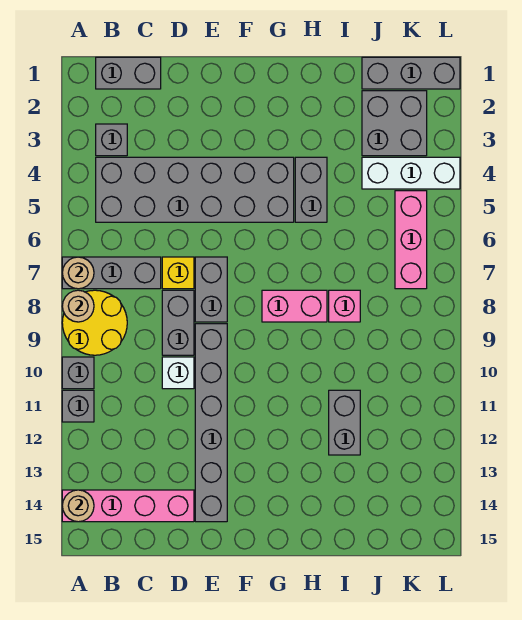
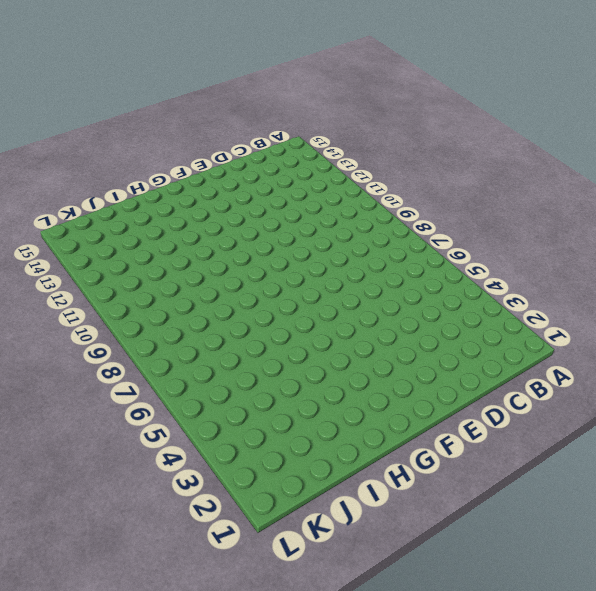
none -> grey 1x3 brick [62,257,161,289]
none -> yellow 2x2 round brick [62,290,127,355]
none -> grey 1x1 brick [62,357,94,389]

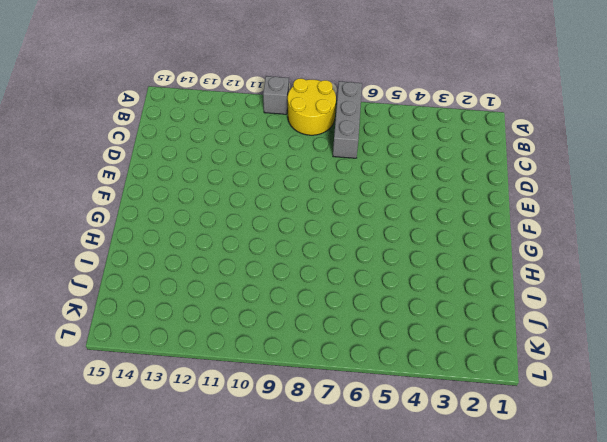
none -> grey 1x1 brick [62,390,94,422]
none -> pink 1x4 brick [62,490,194,522]
none -> grey 1x2 brick [96,57,161,89]

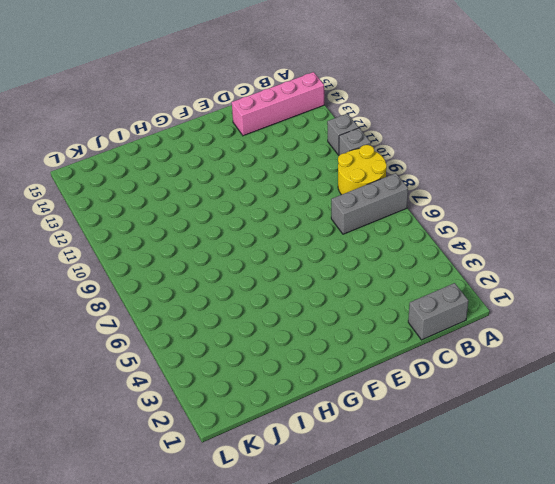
none -> grey 1x1 brick [96,124,127,156]
none -> grey 2x6 brick [96,157,294,222]
none -> yellow 1x1 brick [162,257,194,289]

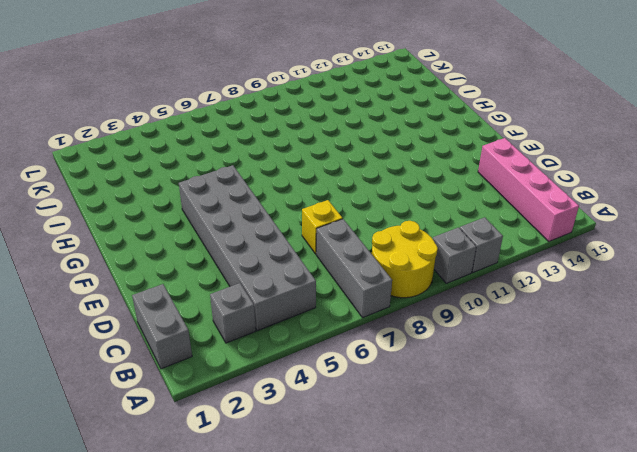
none -> grey 1x2 brick [162,290,194,355]
none -> white 1x1 brick [162,357,194,389]
none -> grey 1x2 brick [195,257,227,322]

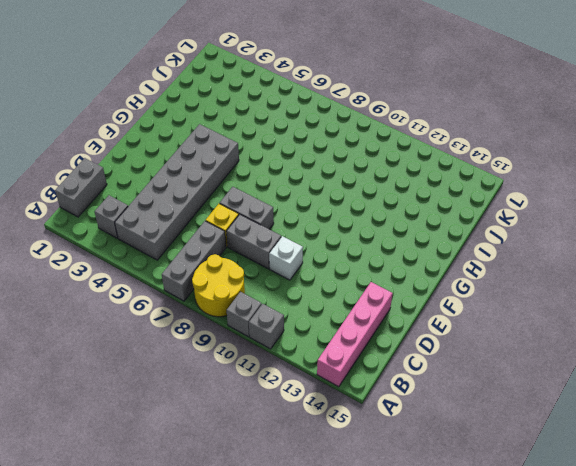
none -> grey 1x6 brick [195,324,227,522]
none -> pink 1x2 brick [262,290,327,322]
none -> grey 1x2 brick [295,157,327,222]

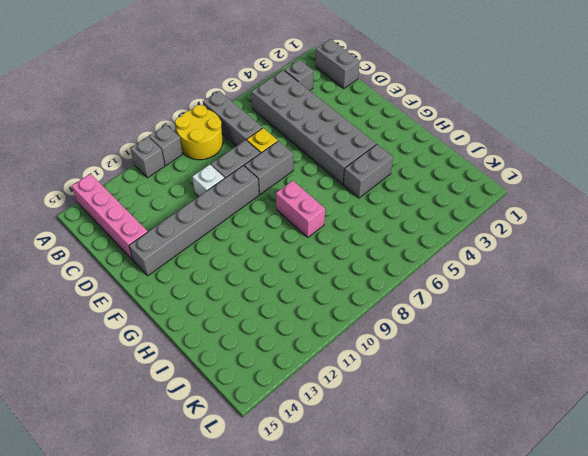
none -> pink 1x1 brick [329,290,360,322]
none -> grey 1x2 brick [329,390,360,455]
none -> grey 1x3 brick [362,57,460,89]

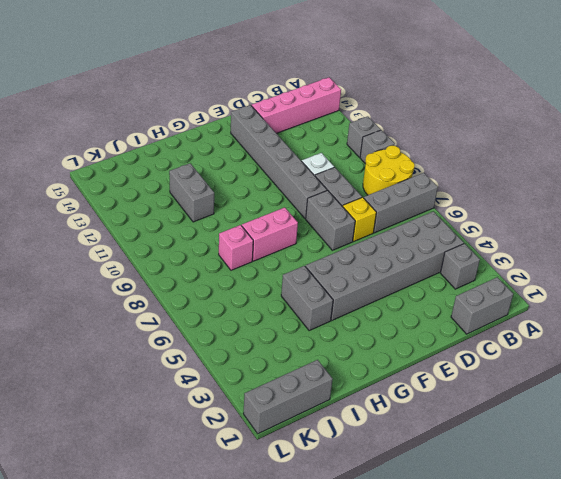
none -> grey 2x2 brick [362,91,427,156]
none -> white 1x3 brick [362,157,460,189]
none -> pink 1x3 brick [395,191,427,289]

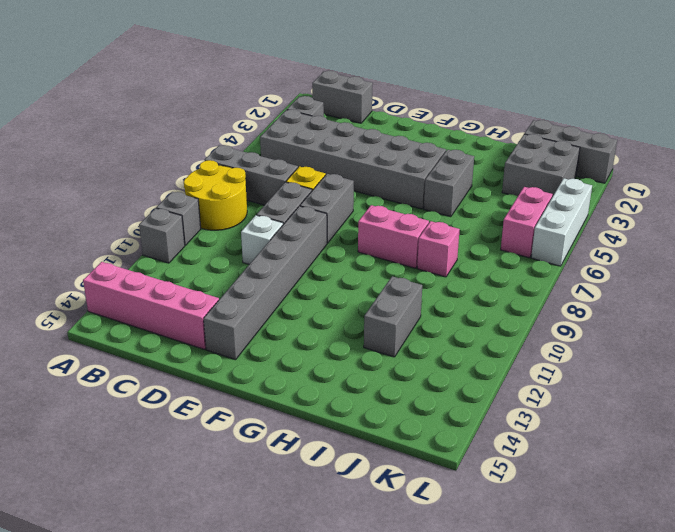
pink 1x2 brick [501,187,553,258] -> pink 1x3 brick [395,191,427,289]
white 1x3 brick [531,178,592,266] -> white 1x3 brick turned to [362,157,460,189]
none -> tan 1x1 round brick [62,257,94,289]
none -> tan 1x1 round brick [62,290,94,322]
none -> tan 1x1 round brick [62,490,94,522]

